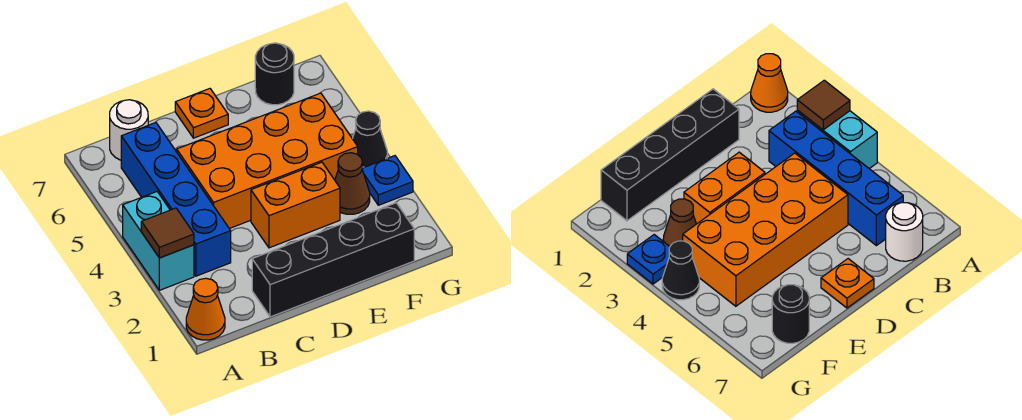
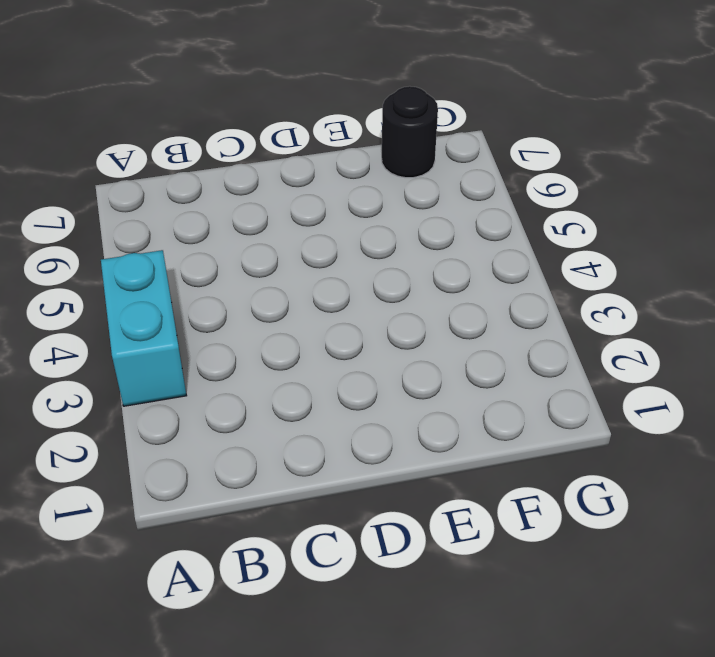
none -> orange 1x1 cone [186,278,225,340]
none -> blue 1x4 brick [121,123,231,276]
none -> white 1x1 round brick [110,100,148,160]

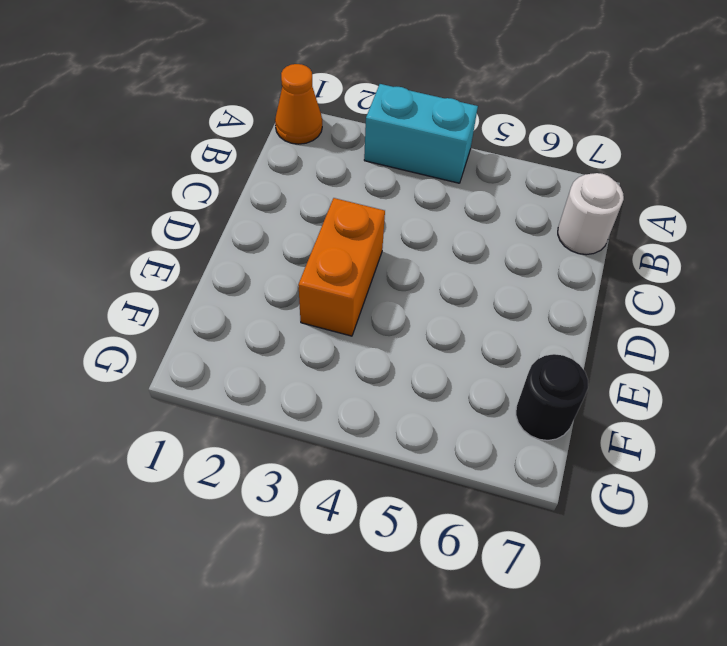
none -> blue 1x4 brick [121,123,231,276]
none -> black 1x4 brick [252,203,414,317]
none -> orange 2x4 brick [177,93,358,229]

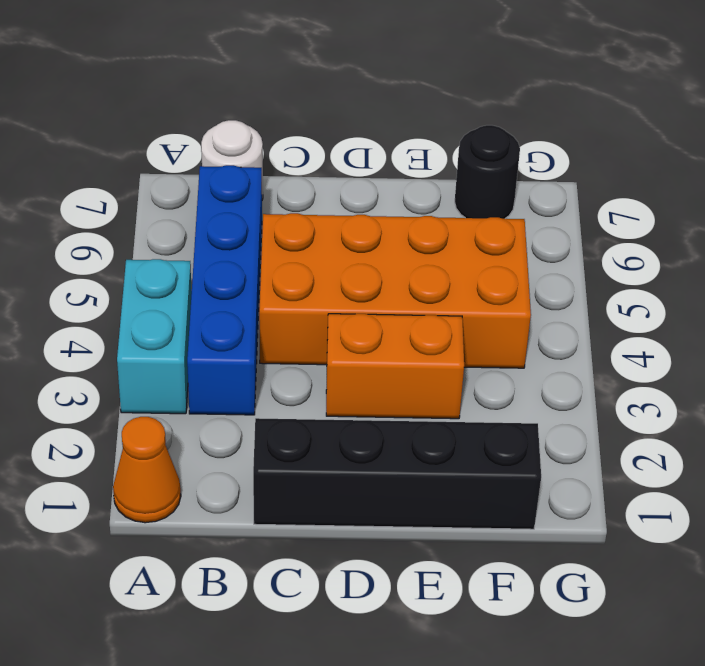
none -> orange 1x1 plate [175,89,228,138]
none -> brown 1x1 cone [335,153,370,214]
none -> blue 1x1 plate [362,156,413,205]

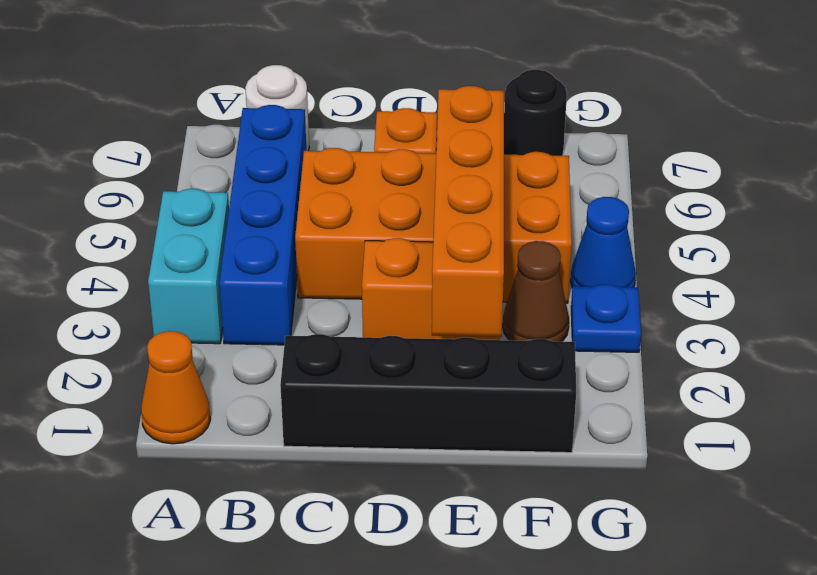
orange 1x4 brick [432,86,504,337] -> none
blue 1x1 cone [570,197,636,287] -> black 1x1 cone [352,111,387,168]
none -> brown 1x1 tile [141,208,194,258]

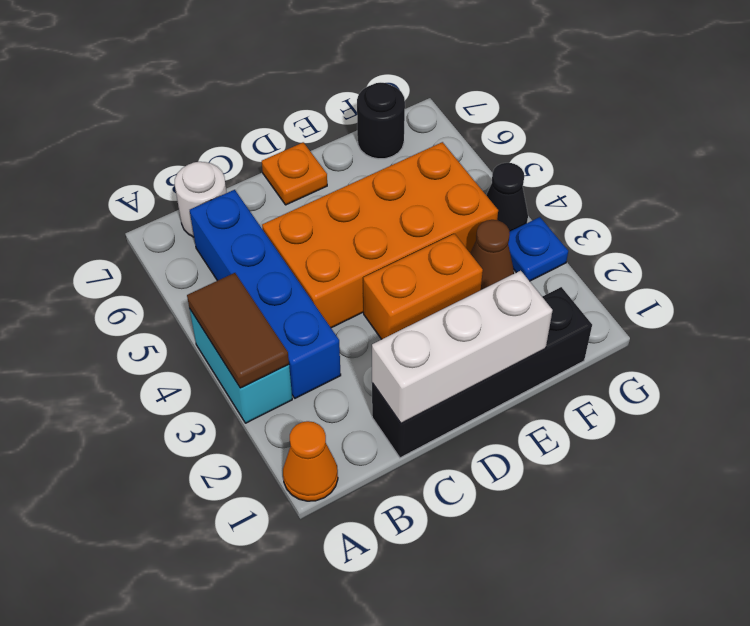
brown 1x2 tile [187,273,289,388] -> brown 1x1 tile [141,208,194,258]
white 1x3 brick [372,271,553,424] -> none

